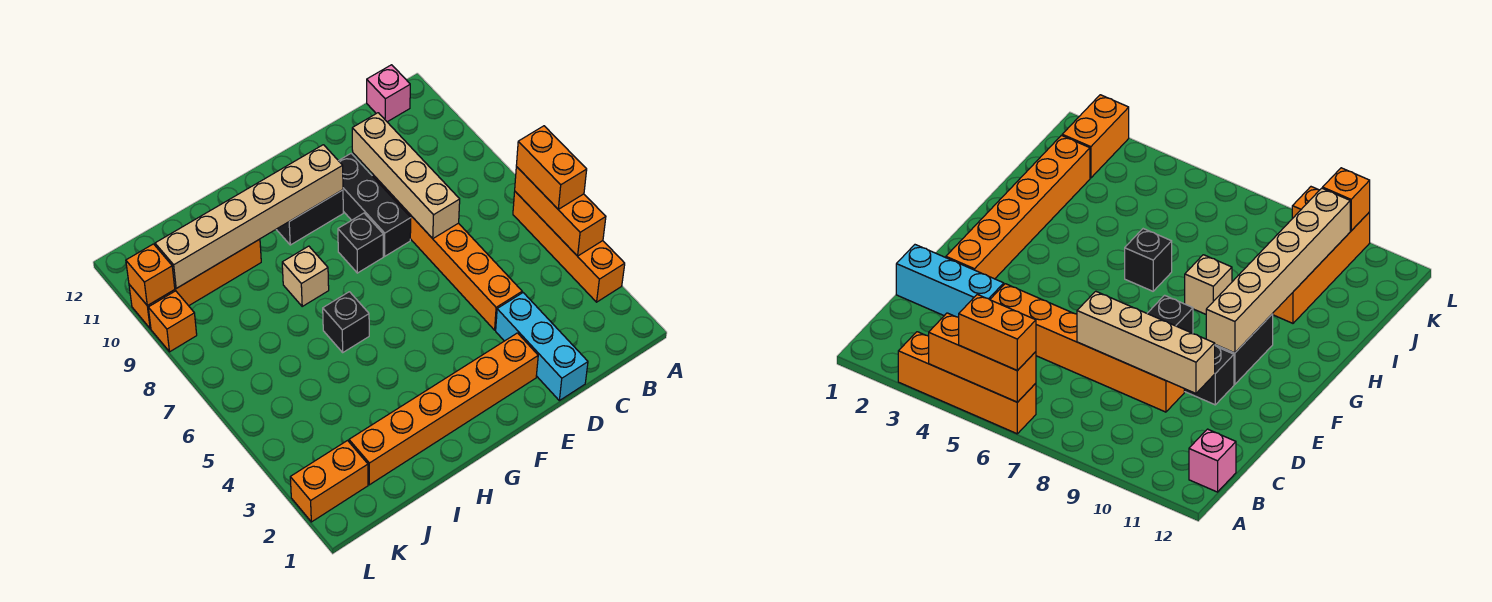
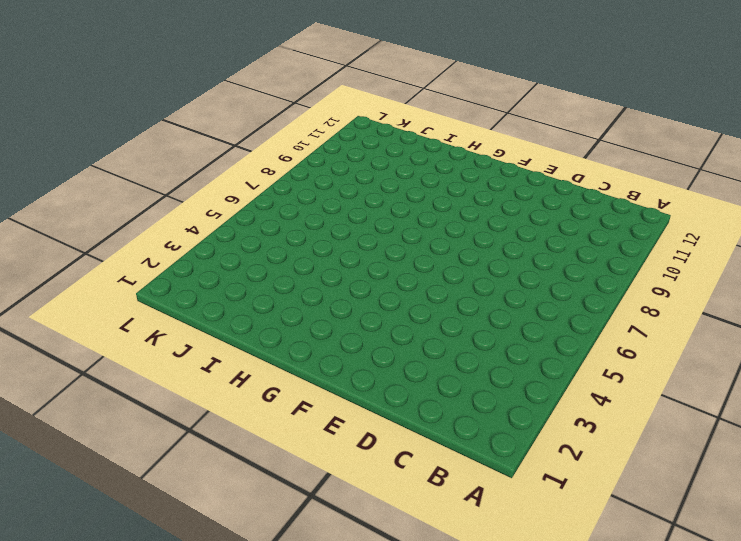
none -> orange 1x4 brick [513,192,625,302]
none -> pink 1x1 brick [367,65,410,122]
none -> cyan 1x3 brick [496,293,588,401]

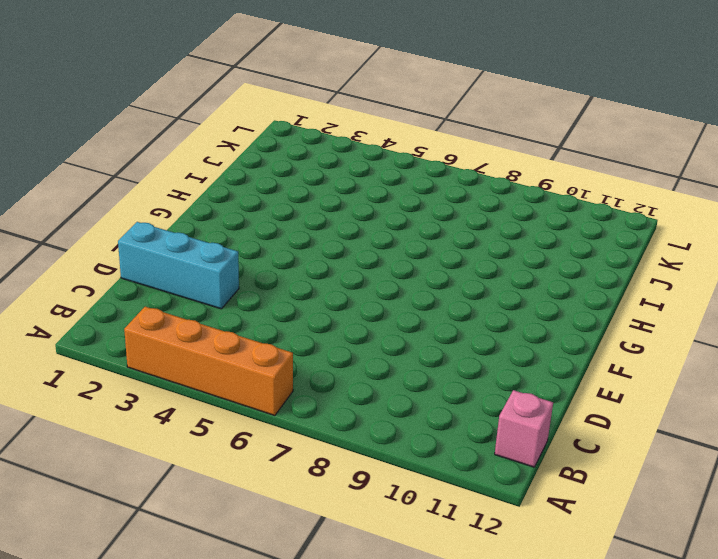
none -> orange 1x6 brick [372,174,522,330]
none -> orange 1x6 brick [349,333,538,485]
none -> black 1x3 brick [339,153,411,256]

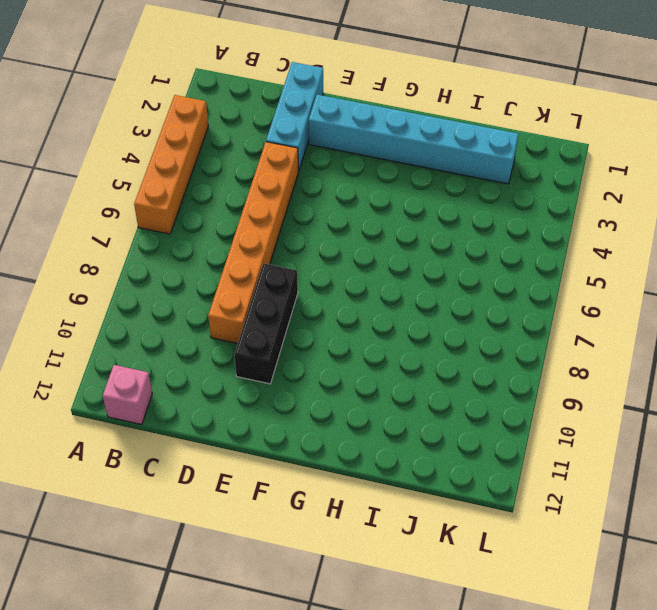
cyan 1x6 brick [309,95,518,184] -> orange 1x6 brick [349,333,538,485]
none -> black 1x1 brick [338,213,383,273]
none -> black 1x2 brick [276,190,343,245]
none -> black 1x1 brick [323,292,369,352]

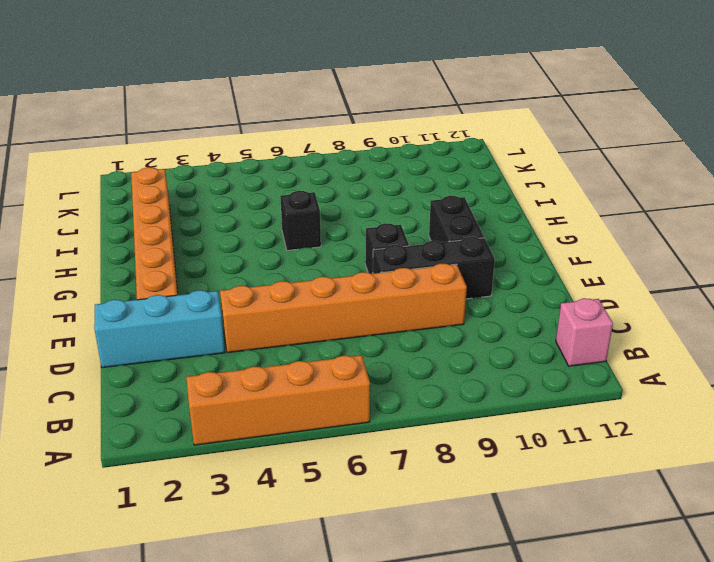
none -> tan 1x1 brick [282,246,329,306]
none -> orange 1x4 brick [129,239,261,329]
none -> orange 1x2 brick [290,441,368,522]

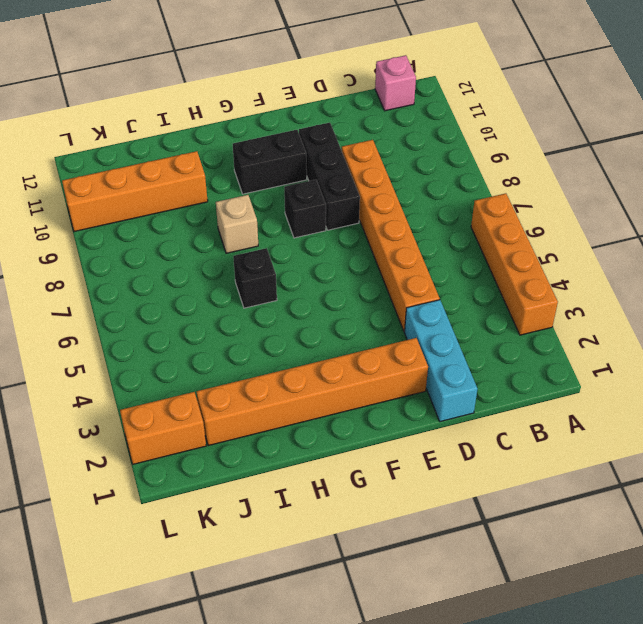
none -> orange 1x1 brick [148,291,197,352]
none -> orange 1x3 brick [515,166,606,256]
none -> tan 1x4 brick [352,113,460,239]

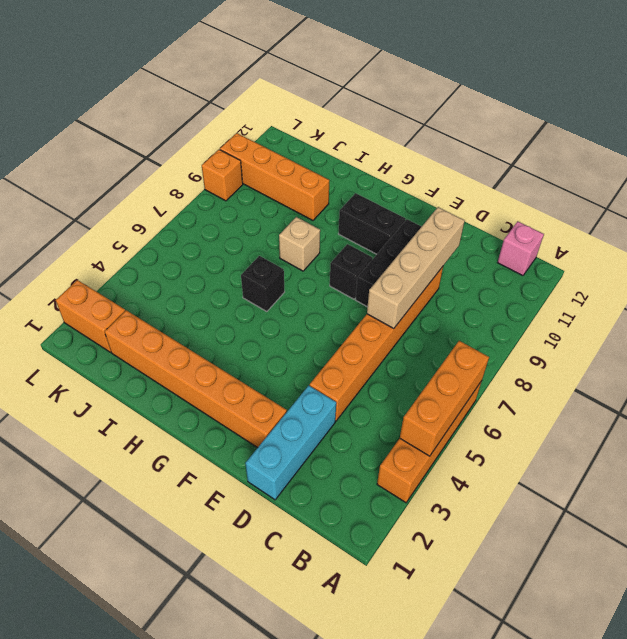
none -> tan 1x6 brick [155,145,343,288]
none -> orange 1x1 brick [126,244,175,306]
none -> orange 1x2 brick [516,126,587,209]

